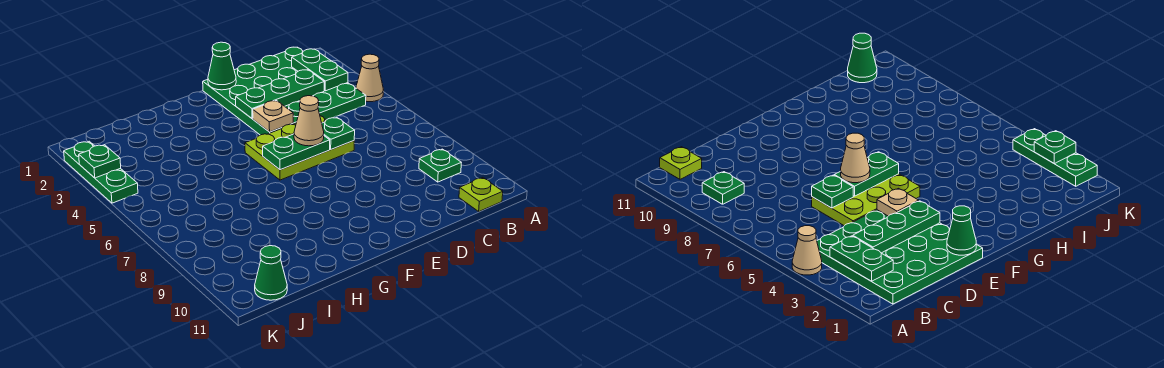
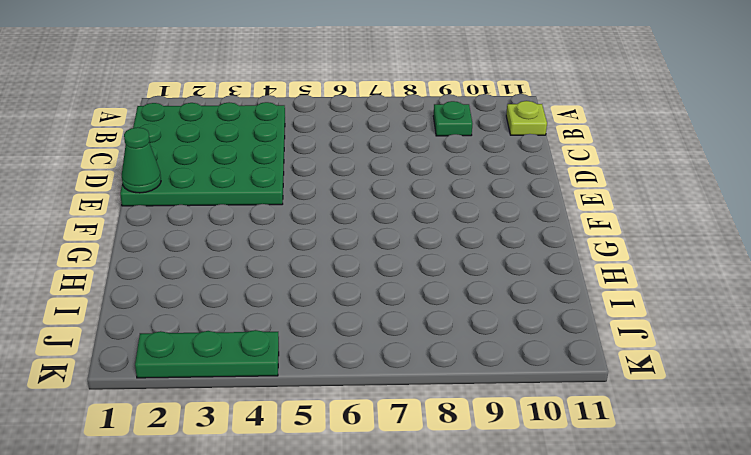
none -> tan 1x1 cone [356,54,383,102]
none -> lime 2x3 plate [245,116,354,180]
none -> green 1x1 cone [255,246,287,300]

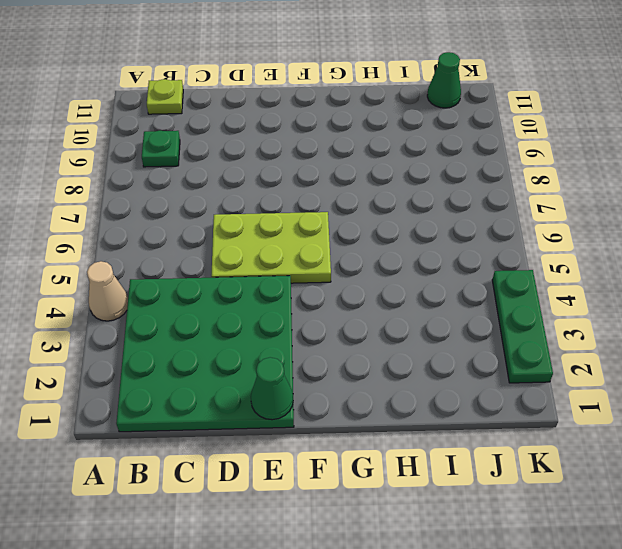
none -> green 1x2 plate [292,49,348,91]
none -> green 1x3 plate [236,70,324,119]
none -> green 1x1 plate [322,117,355,149]

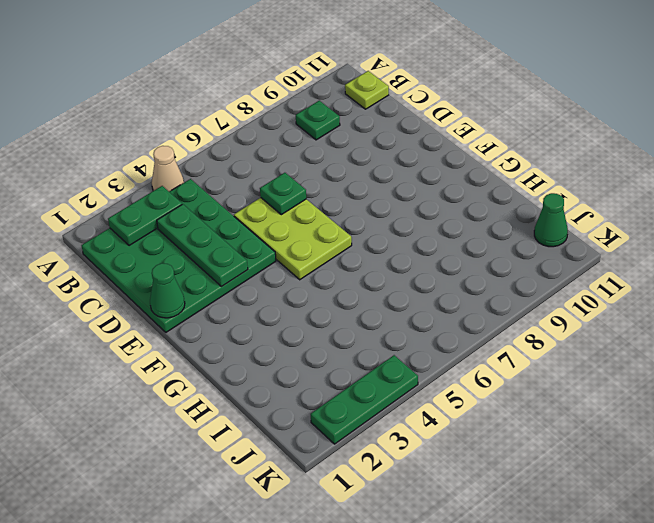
none -> tan 1x1 plate [253,101,293,132]
none -> green 1x2 plate [263,134,330,170]
none -> green 1x1 plate [79,145,121,178]

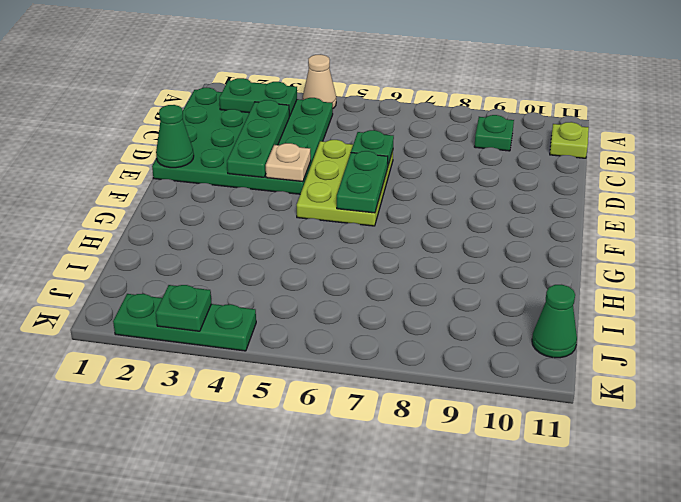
none -> tan 1x1 cone [294,96,324,146]

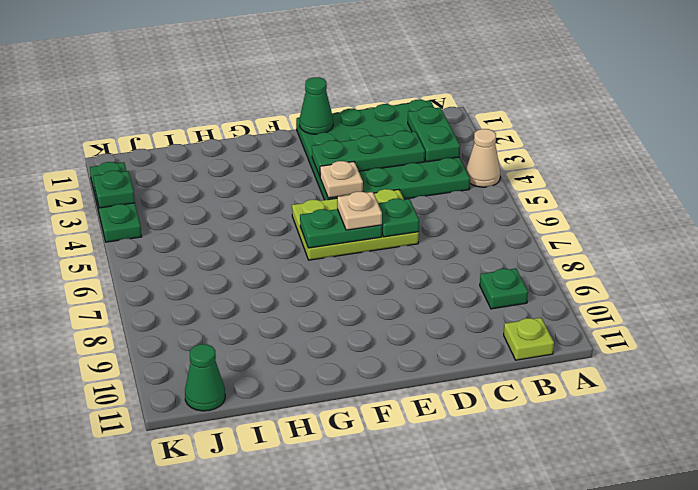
tan 1x1 plate [337,192,382,230] -> tan 1x1 cone [294,96,324,146]

